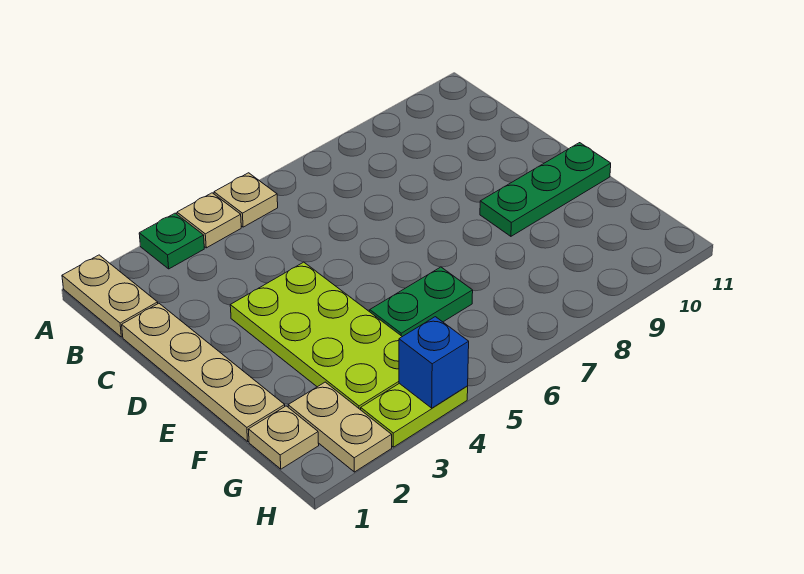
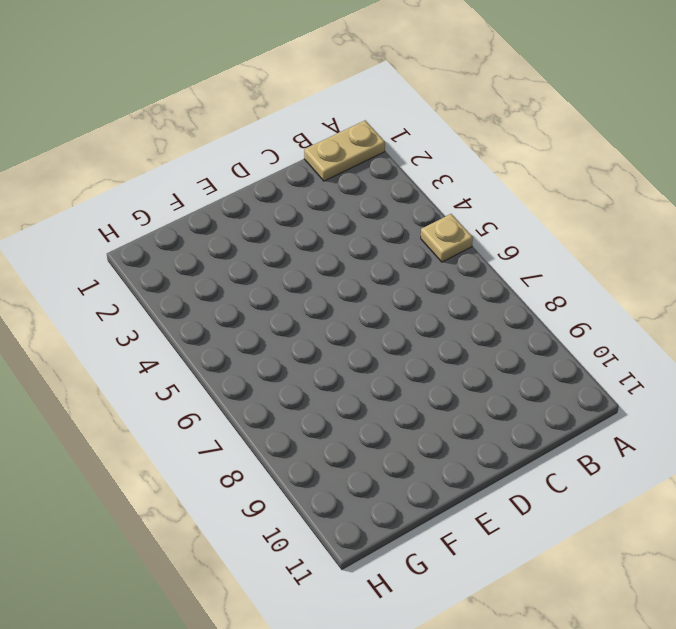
none -> green 1x1 plate [139,213,204,269]
none -> tan 1x1 plate [177,193,241,248]
none -> tan 1x4 plate [122,303,285,441]

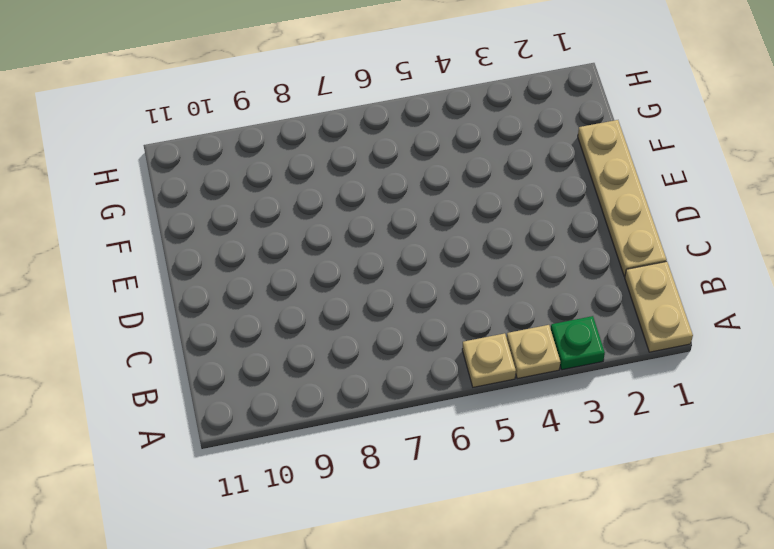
none -> lime 2x4 plate [230,262,402,410]
none -> green 1x3 plate [480,143,611,236]
none -> green 1x2 plate [370,267,473,337]

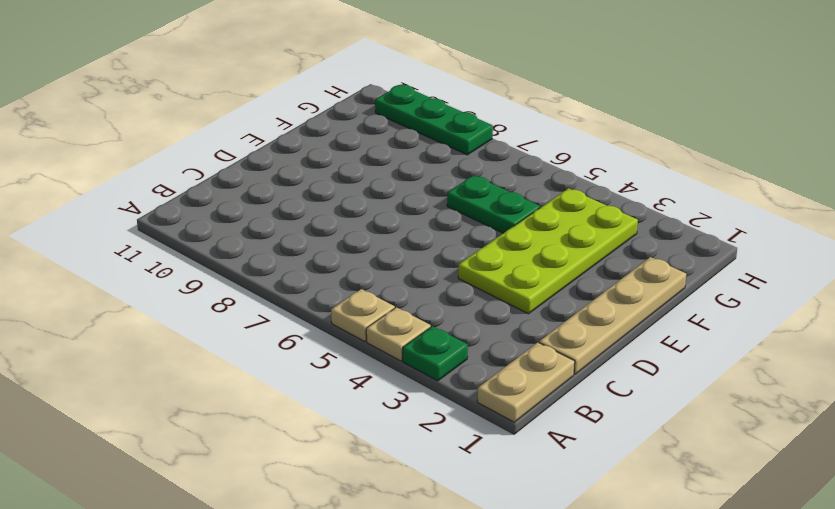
green 1x3 plate [375,85,493,155] -> green 1x3 plate moved to [480,143,611,236]
none -> tan 1x1 plate [248,406,319,469]
none -> tan 1x2 plate [288,382,392,472]
none -> lime 1x2 plate [361,383,468,447]

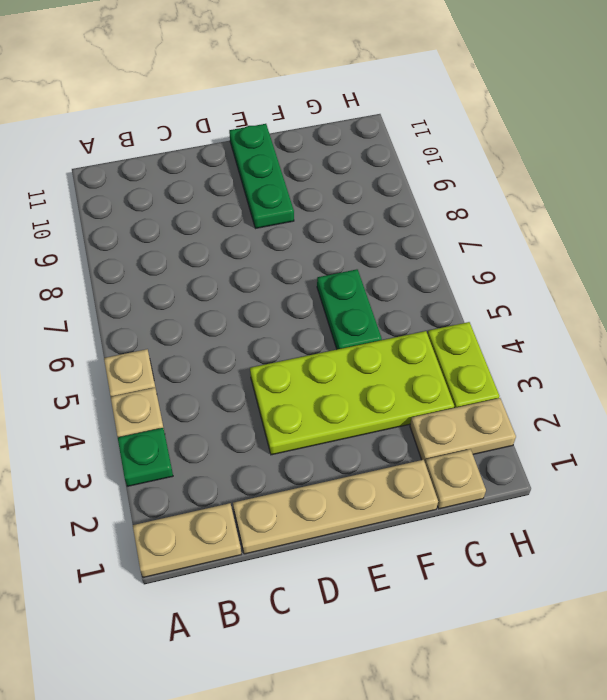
none -> blue 1x1 brick [399,317,469,408]

